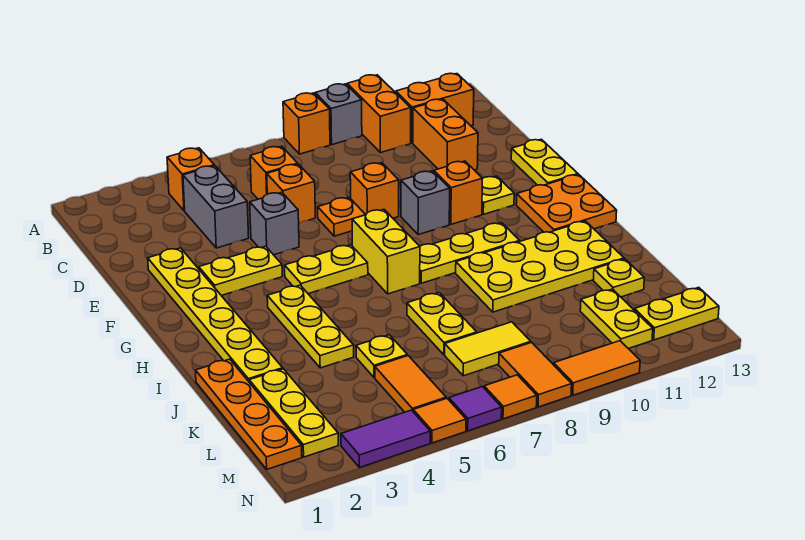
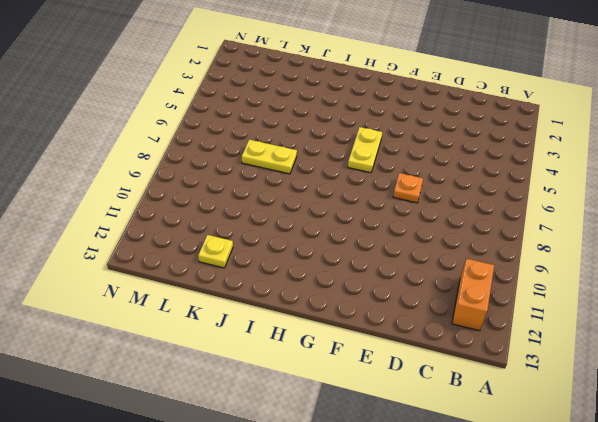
none -> orange 1x1 brick [283,93,330,154]
none -> grey 1x1 brick [315,84,362,145]
none -> orange 1x2 brick [347,75,411,153]
none -> orange 1x1 brick [167,148,214,211]

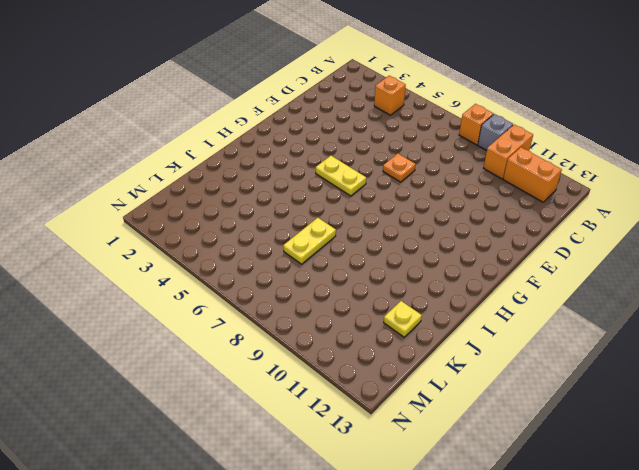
none -> grey 1x2 brick [183,166,249,248]
none -> orange 1x1 brick [250,146,298,199]
none -> orange 1x2 brick [413,99,478,170]
none -> orange 1x1 brick [267,164,315,223]

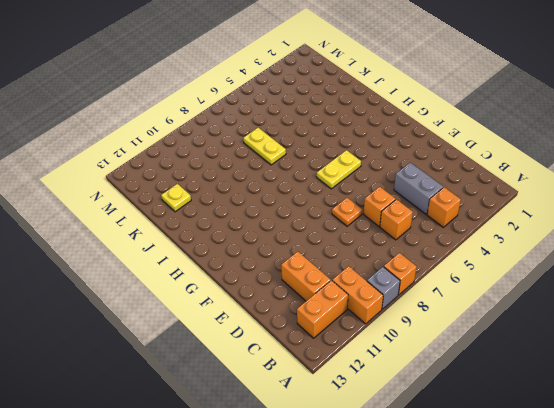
none -> yellow 1x6 plate [148,248,283,381]
none -> grey 1x1 brick [250,192,299,255]
none -> orange 1x1 brick [350,163,399,218]
none -> yellow 1x2 plate [511,139,578,185]

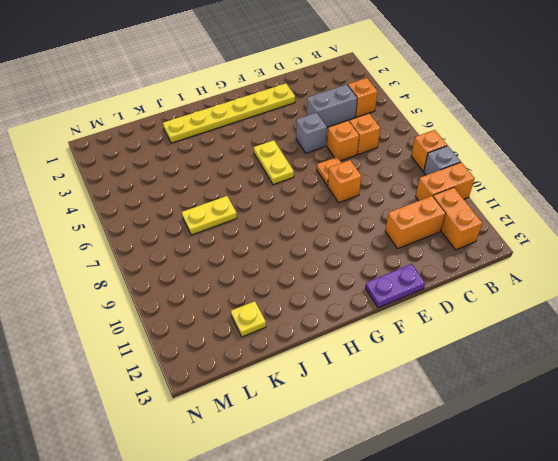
purple 1x2 plate [365,264,425,308] -> yellow 1x2 plate [511,139,578,185]
none -> yellow 1x2 plate [199,246,282,296]
none -> grey 1x1 brick [401,171,450,235]
none -> orange 1x1 brick [434,161,482,224]
none -> yellow 1x1 plate [482,176,514,214]

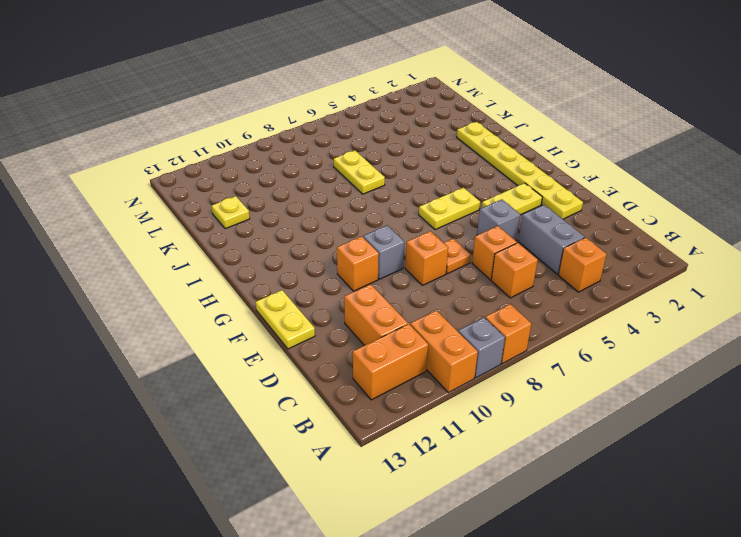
none -> yellow 1x1 plate [482,176,514,214]
none -> yellow 1x2 brick [352,209,420,294]
none -> orange 2x2 plate [516,175,617,232]
none -> yellow 1x3 plate [267,285,354,368]

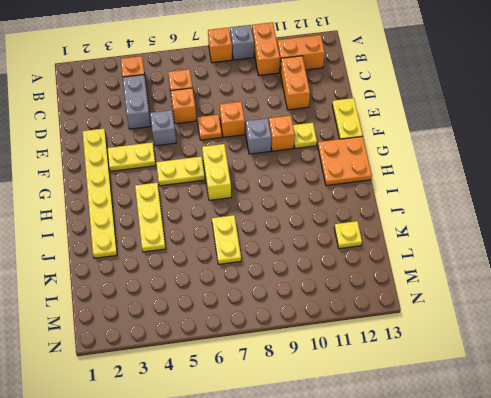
none -> yellow 1x3 plate [420,223,520,283]
none -> yellow 2x4 plate [456,221,624,312]
none -> orange 1x4 plate [195,359,302,469]
none -> yellow 1x3 plate [249,369,338,457]

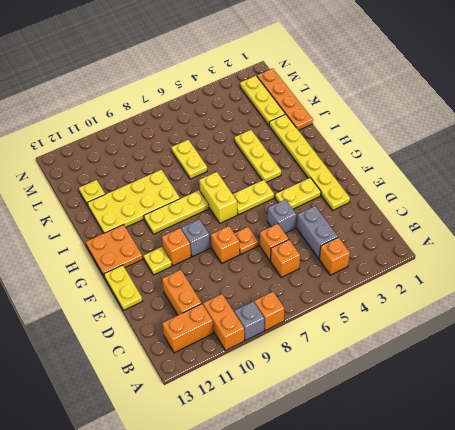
none -> yellow 1x1 plate [356,335,407,378]
none -> orange 1x2 tile [375,356,446,412]
none -> yellow 1x2 tile [445,322,531,376]
none -> yellow 1x2 plate [580,289,653,349]

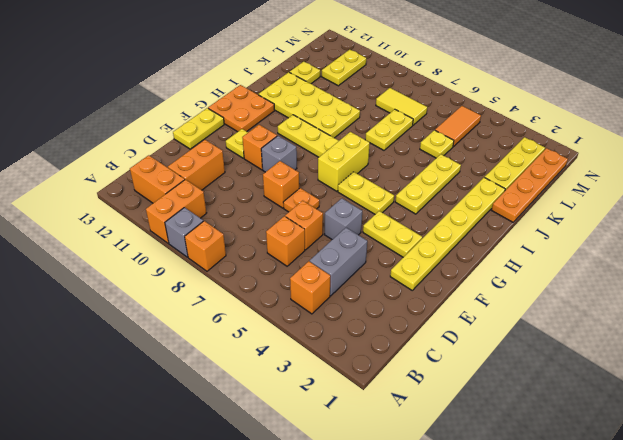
none -> orange 1x2 tile [499,342,572,407]
none -> yellow 1x2 plate [634,287,719,340]
none -> purple 1x2 tile [341,410,430,468]
none -> orange 1x1 tile [413,398,466,443]

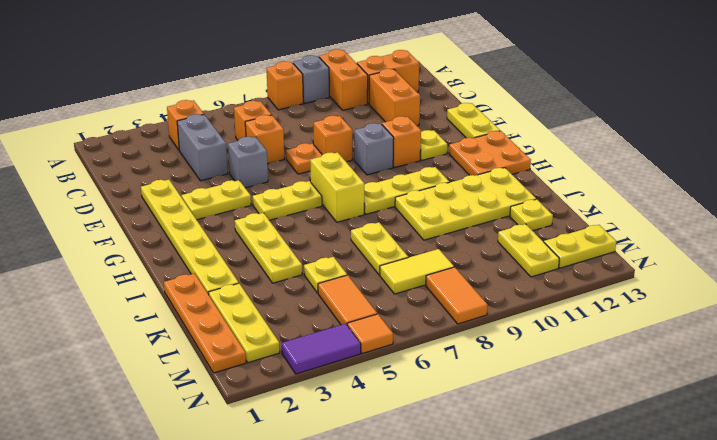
none -> purple 1x1 tile [449,387,502,431]
none -> orange 1x1 tile [484,375,537,419]
none -> orange 1x2 tile [554,341,640,395]

